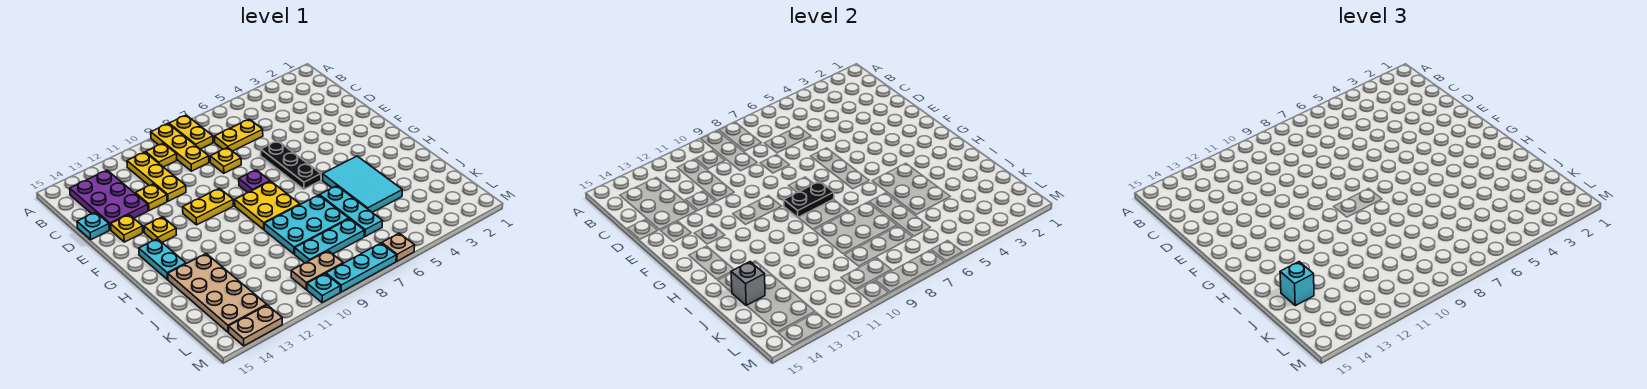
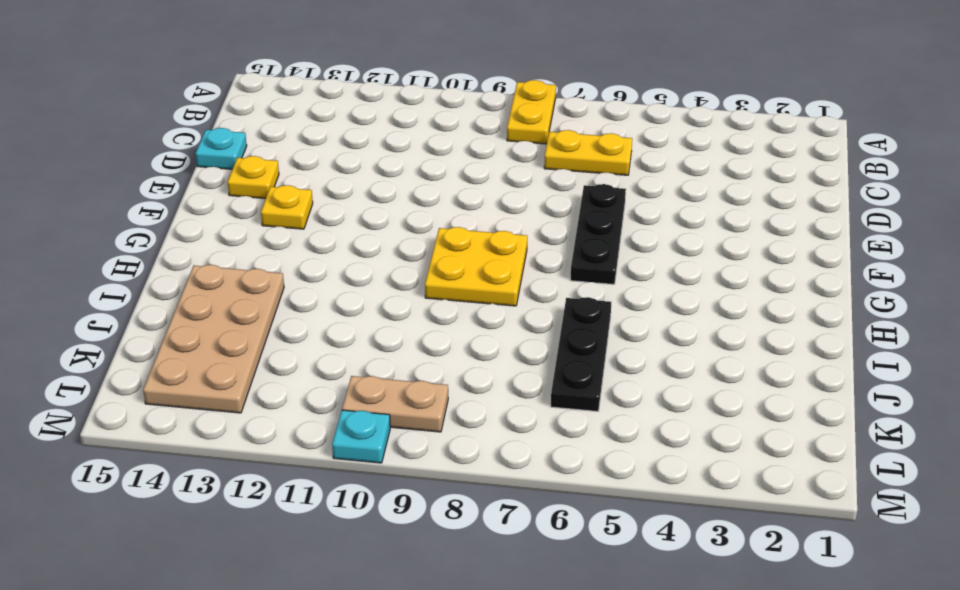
black 1x3 plate [551,297,611,411] -> cyan 1x3 plate [320,186,383,237]
none -> yellow 1x3 plate [151,124,209,171]
none -> yellow 1x1 plate [146,143,177,167]
none -> yellow 1x3 plate [127,152,186,201]

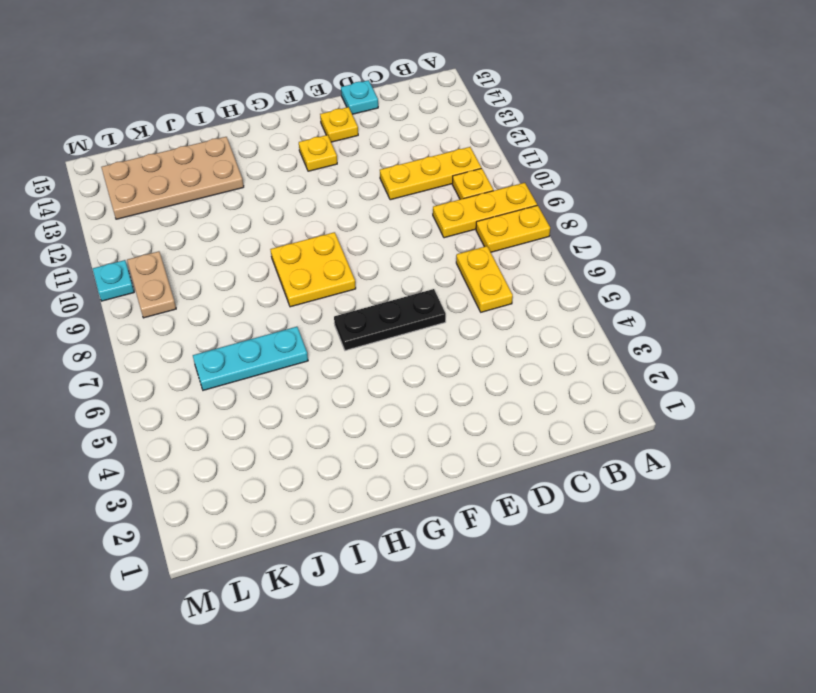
none -> purple 2x3 plate [70,170,148,230]
none -> yellow 1x1 plate [210,148,241,173]
none -> yellow 1x1 plate [135,184,167,211]

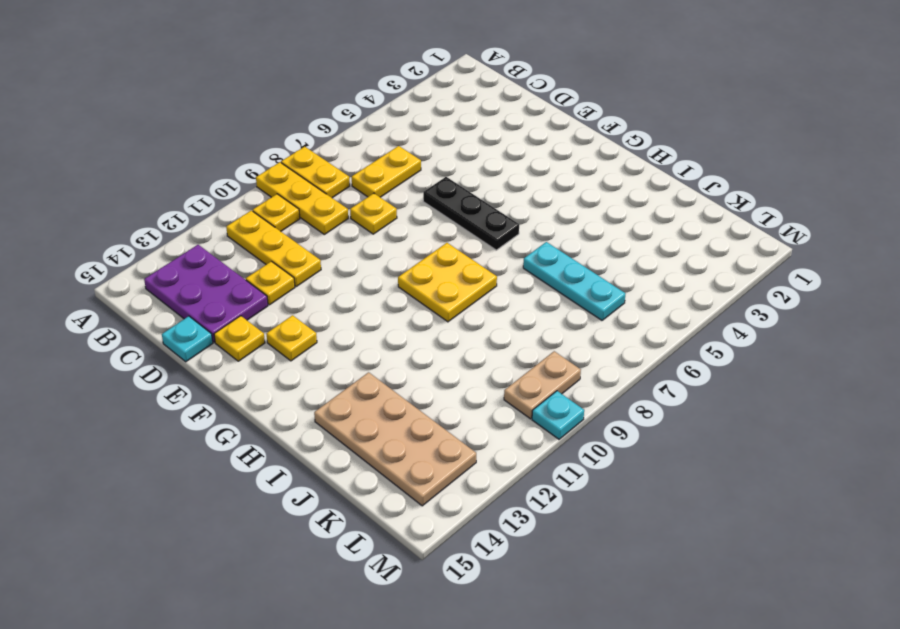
none -> purple 1x1 plate [239,170,270,192]
none -> yellow 1x2 plate [183,188,233,225]
none -> cyan 1x2 plate [139,239,186,280]

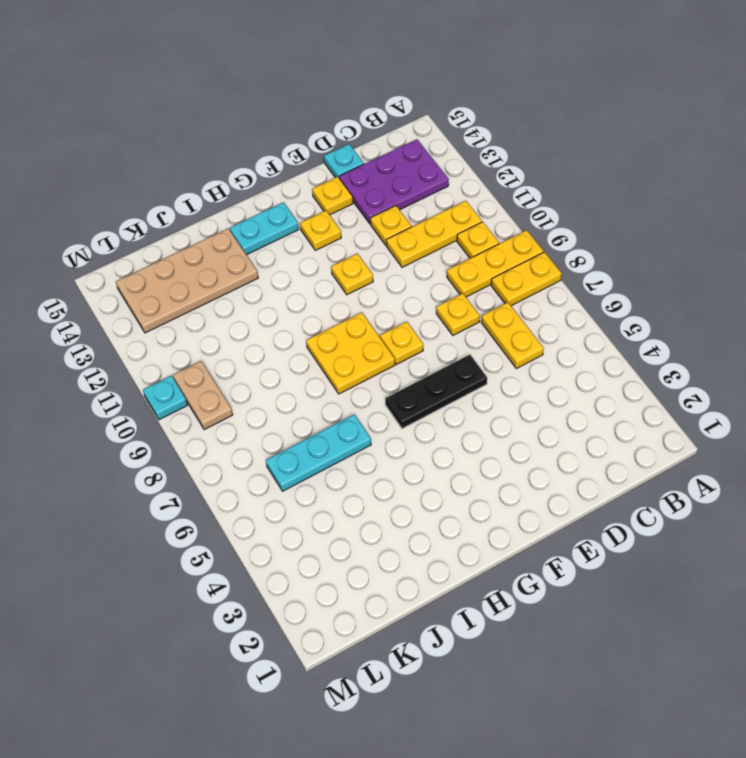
yellow 1x1 plate [380,322,423,364] -> purple 1x1 plate [239,170,270,192]
yellow 1x1 plate [331,254,373,295] -> yellow 1x2 plate [183,188,233,225]
none -> cyan 2x3 tile [322,156,402,212]
none -> cyan 2x3 plate [264,195,349,254]
none -> cyan 1x3 plate [295,219,364,263]

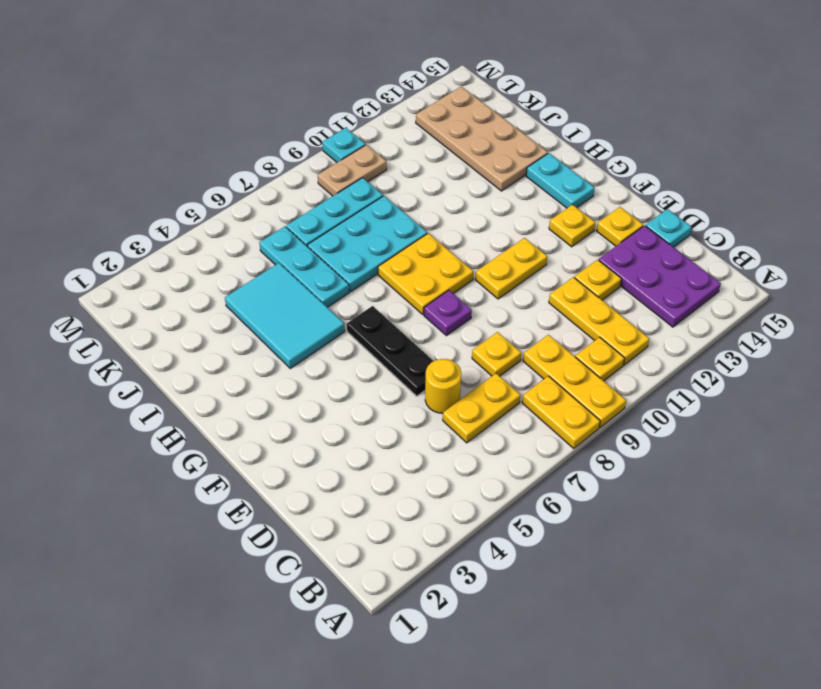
yellow 1x1 round brick [425,359,461,413] -> none
none -> tan 1x1 plate [382,233,415,261]
none -> cyan 1x3 plate [326,243,396,292]
none -> tan 1x2 plate [229,305,282,346]

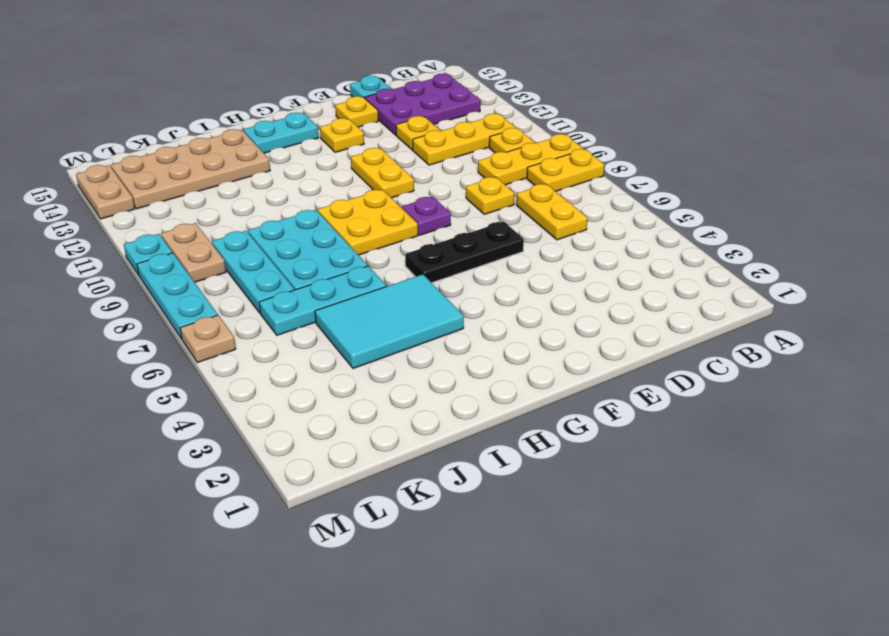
none -> black 1x2 plate [784,181,834,217]
none -> grey 1x1 brick [731,262,765,306]
none -> cyan 1x1 brick [1280,262,1314,306]

